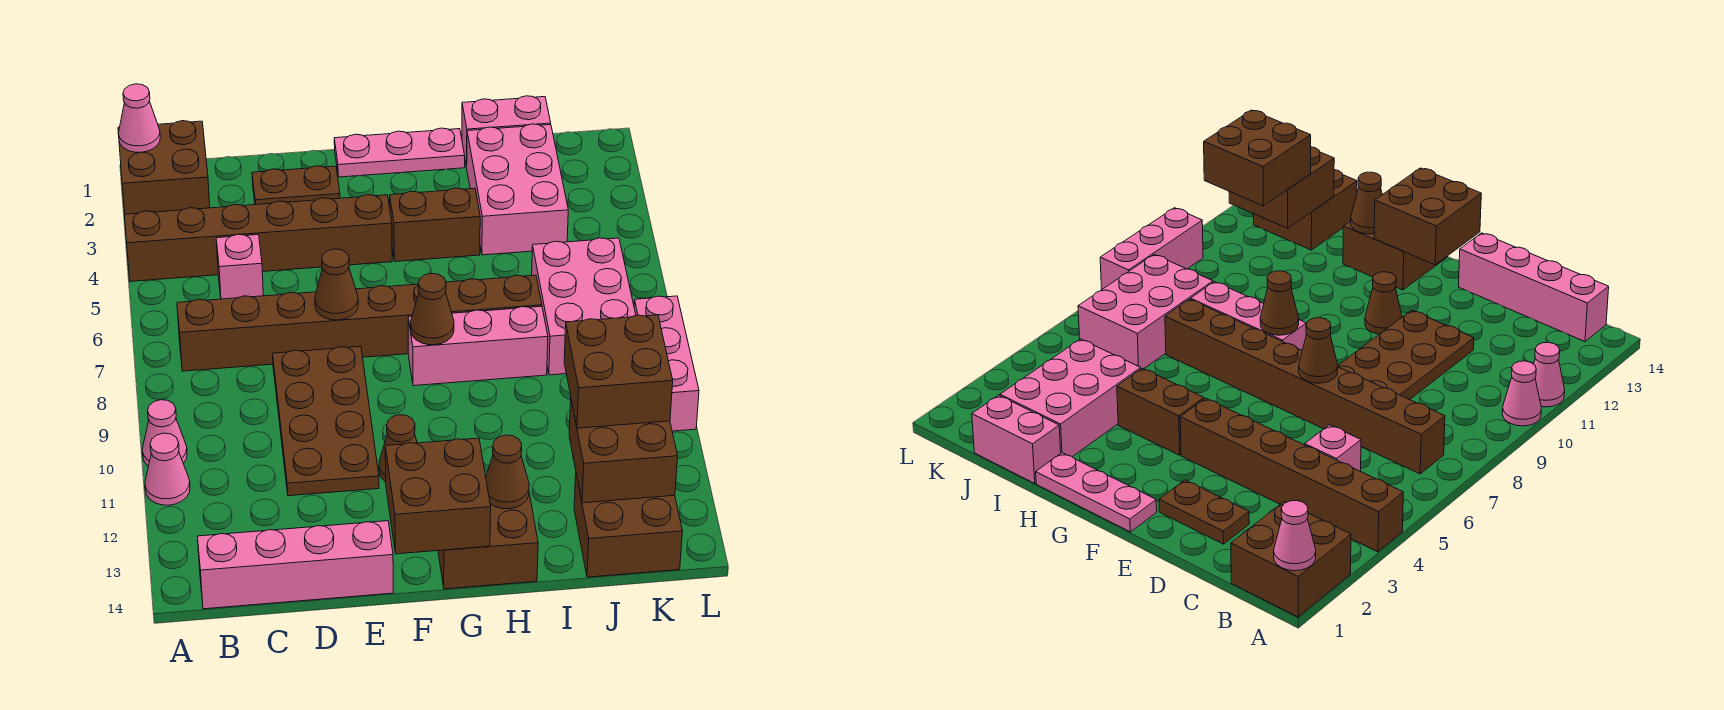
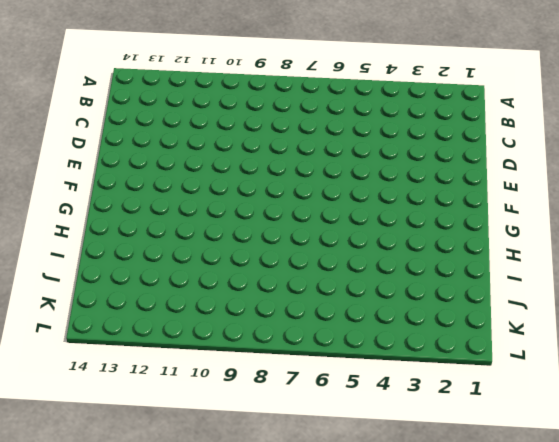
none -> brown 2x2 brick [118,121,210,214]
none -> brown 1x6 brick [125,195,392,281]
none -> pink 1x1 cone [142,400,187,466]

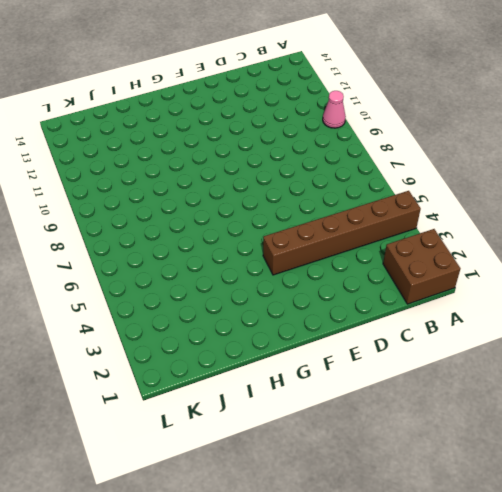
none -> pink 1x1 cone [145,433,190,505]
none -> brown 1x8 brick [177,275,542,371]
none -> pink 1x4 brick [197,521,393,609]

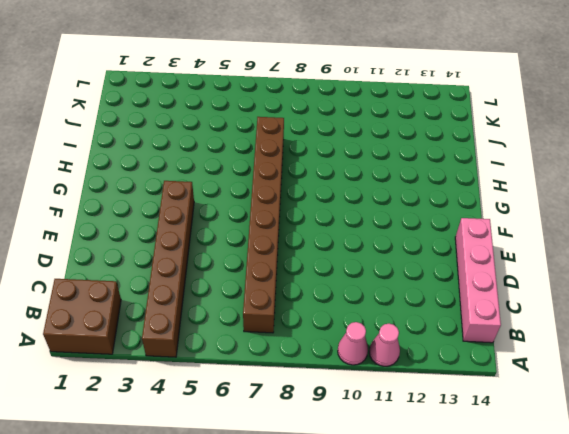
none -> pink 1x1 brick [216,234,263,299]
none -> brown 1x2 plate [252,166,340,205]
none -> brown 2x4 plate [273,346,379,496]

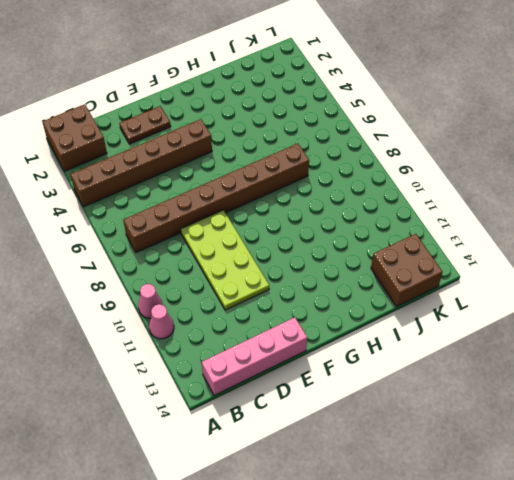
lime 2x4 plate [181,210,269,310] -> brown 2x4 plate [273,346,379,496]
none -> pink 1x1 brick [216,234,263,299]
none -> pink 1x3 plate [334,128,465,177]
none -> brown 1x1 cone [379,415,417,482]

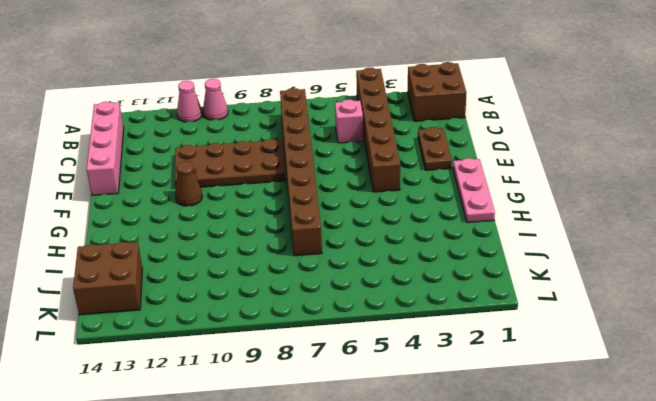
none -> brown 1x2 brick [390,188,480,262]
none -> pink 1x3 brick [408,306,548,386]
none -> brown 2x2 brick [438,493,538,589]

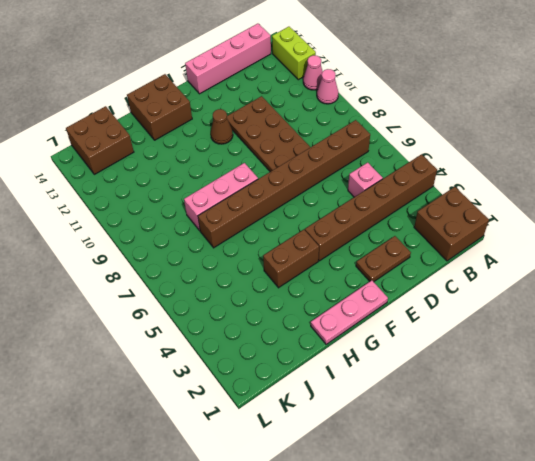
lime 1x2 brick [272,27,316,80] -> none
none -> pink 1x2 brick [462,96,551,167]
none -> pink 2x3 brick [467,124,568,255]
none -> pink 2x3 brick [532,238,636,375]

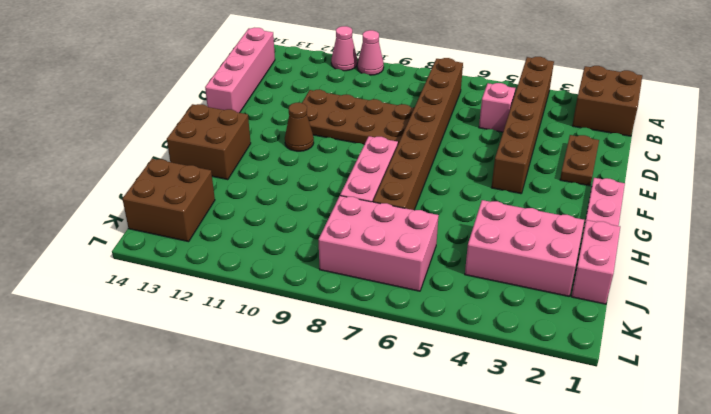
none -> brown 1x2 brick [390,188,480,262]
none -> pink 1x3 brick [634,296,699,431]
none -> pink 1x1 cone [118,84,160,152]

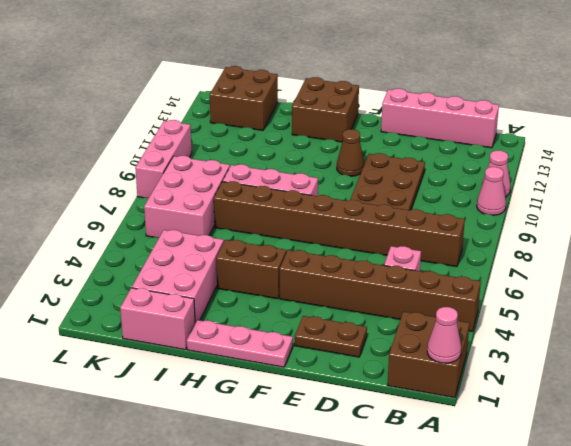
none -> brown 1x1 cone [315,249,358,320]
none -> brown 2x2 brick [385,438,491,554]
none -> brown 1x1 cone [411,274,454,345]

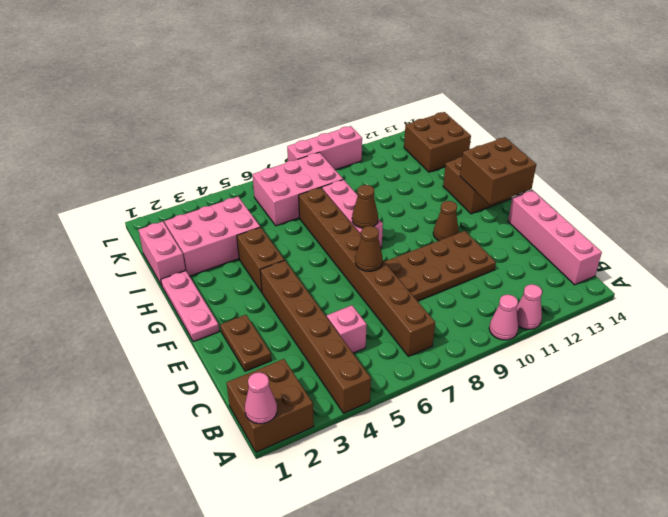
none -> brown 1x1 cone [486,435,529,509]
none -> brown 2x2 brick [569,400,678,503]
none -> brown 2x2 brick [564,315,673,428]

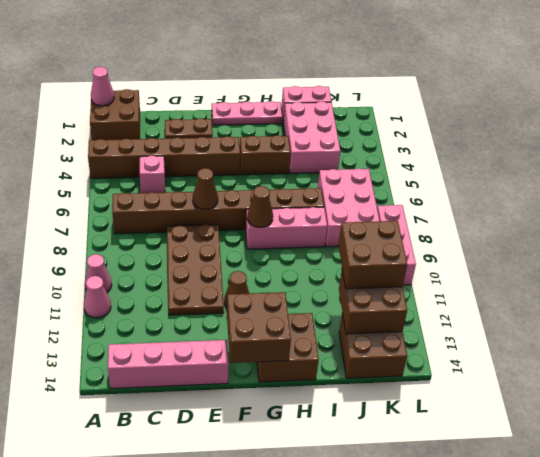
none -> brown 1x1 cone [486,435,529,509]

